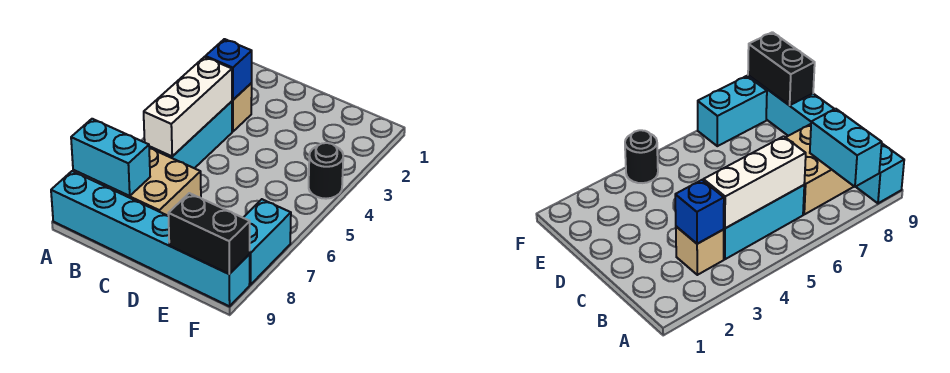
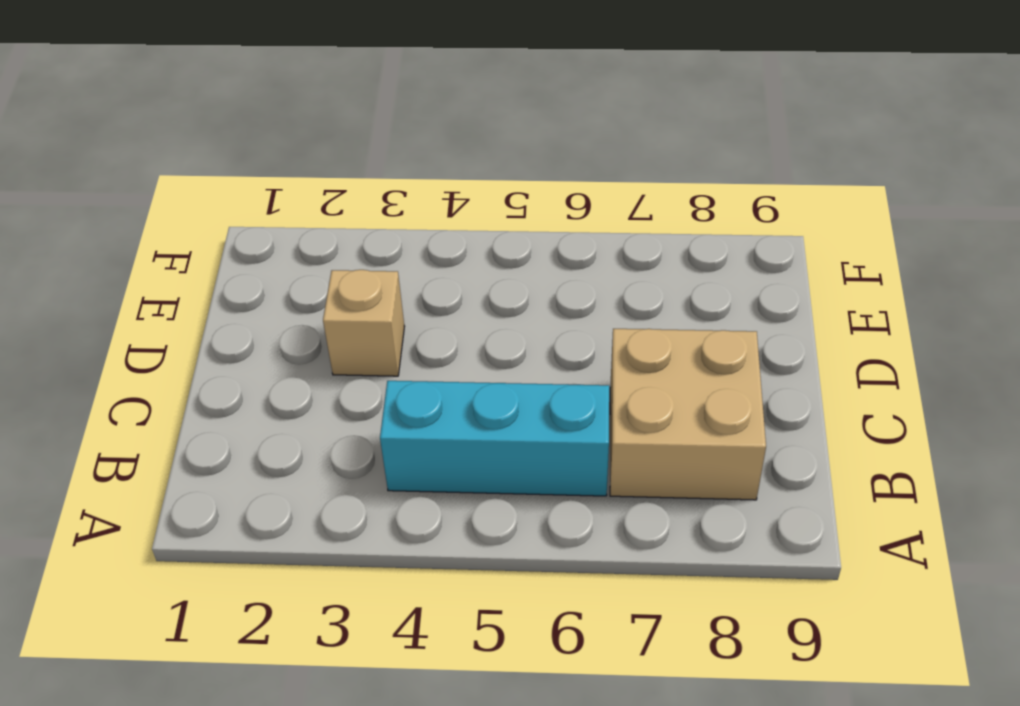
tan 1x1 brick [323,270,404,376] -> tan 1x1 brick moved to [232,83,252,132]
none -> cyan 1x6 brick [51,171,250,306]
none -> black 1x1 round brick [309,143,343,199]

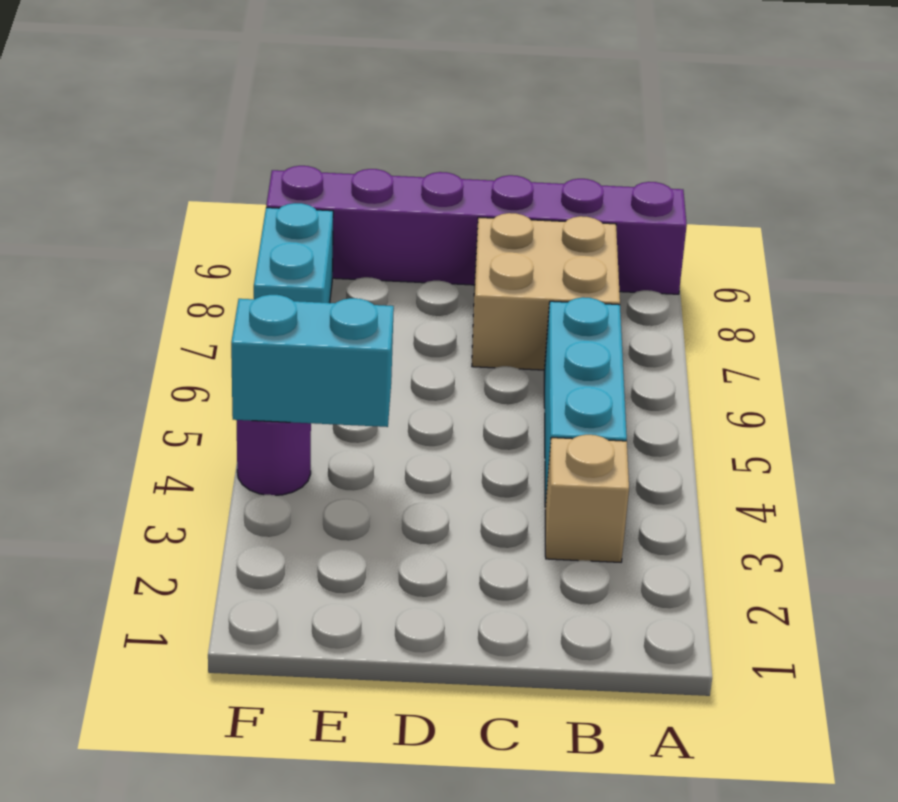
purple 1x6 brick [266,166,687,294] -> cyan 1x6 brick [51,171,250,306]
cyan 1x2 brick [231,295,394,427] -> cyan 1x2 brick moved to [71,119,150,196]
purple 1x1 round brick [237,420,311,495] -> black 1x1 round brick [309,143,343,199]
none -> blue 1x1 brick [205,39,252,100]
none -> white 1x3 brick [144,57,232,156]

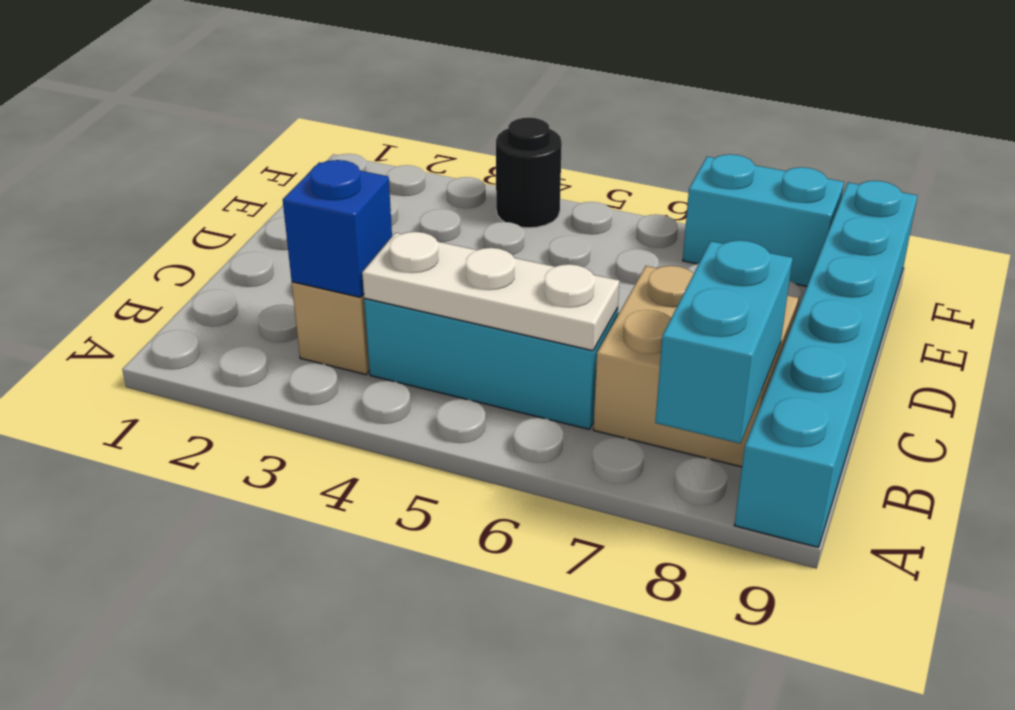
white 1x3 plate [362,232,620,351] -> white 1x3 brick [144,57,232,156]
none -> black 1x2 brick [168,193,250,274]

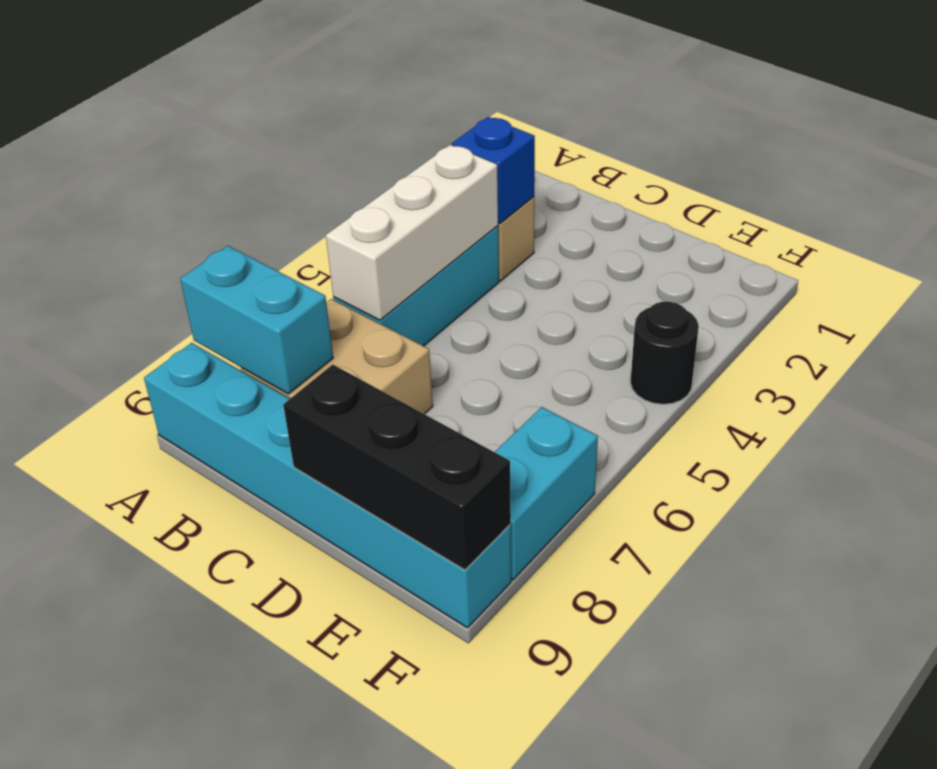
black 1x3 brick [283,364,511,570] -> black 1x2 brick [168,193,250,274]

